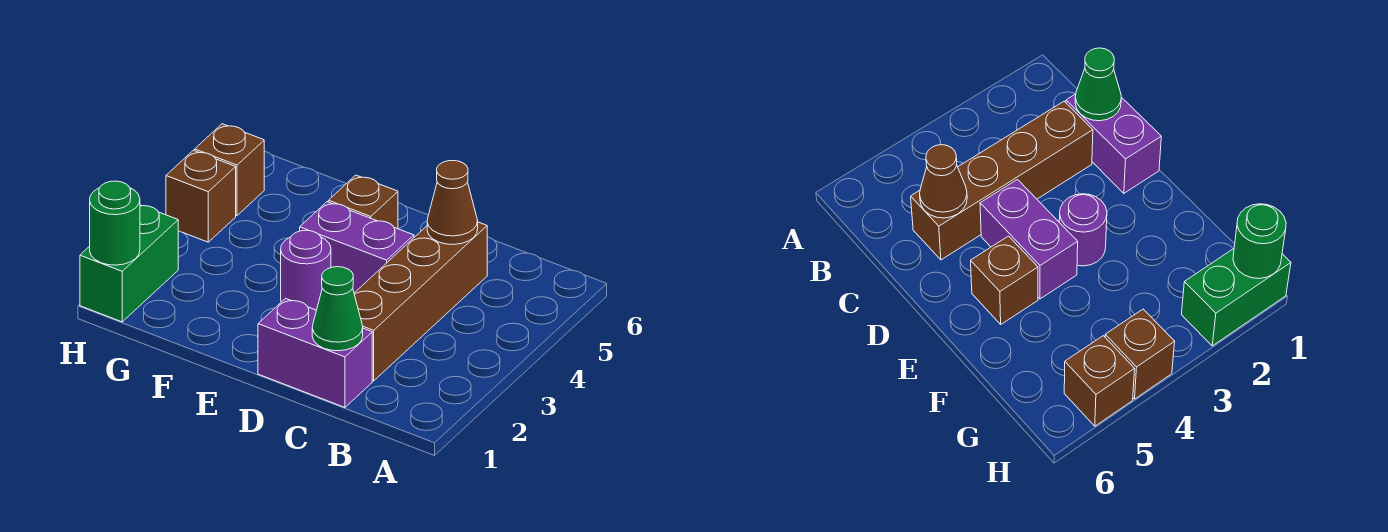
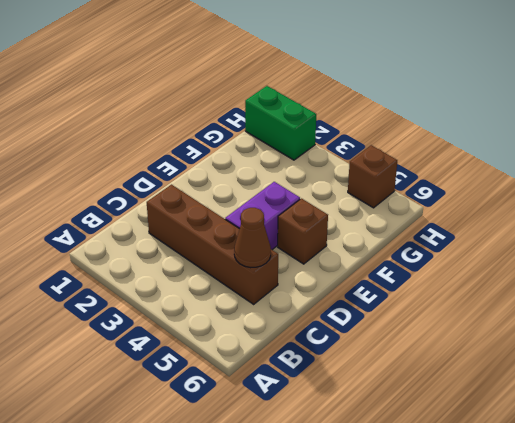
none -> purple 1x2 brick [258,299,372,407]
none -> purple 1x1 round brick [281,230,331,310]

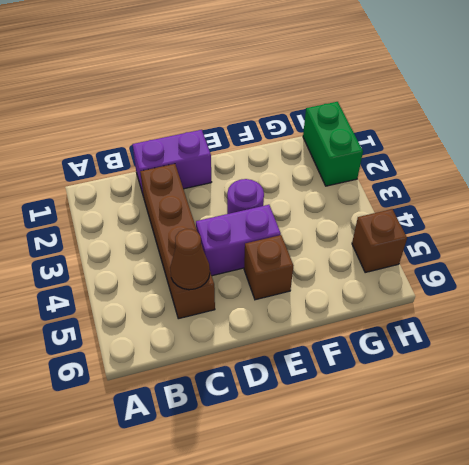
none -> brown 1x1 brick [166,150,236,242]
none -> green 1x1 cone [312,267,363,351]

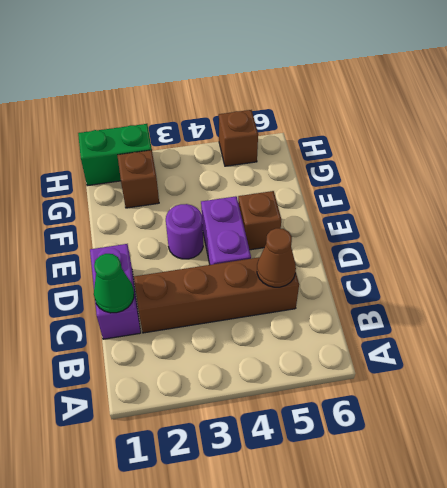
brown 1x1 brick [117,150,159,208] -> brown 1x1 brick moved to [166,150,236,242]
none -> green 1x1 round brick [90,181,140,265]

